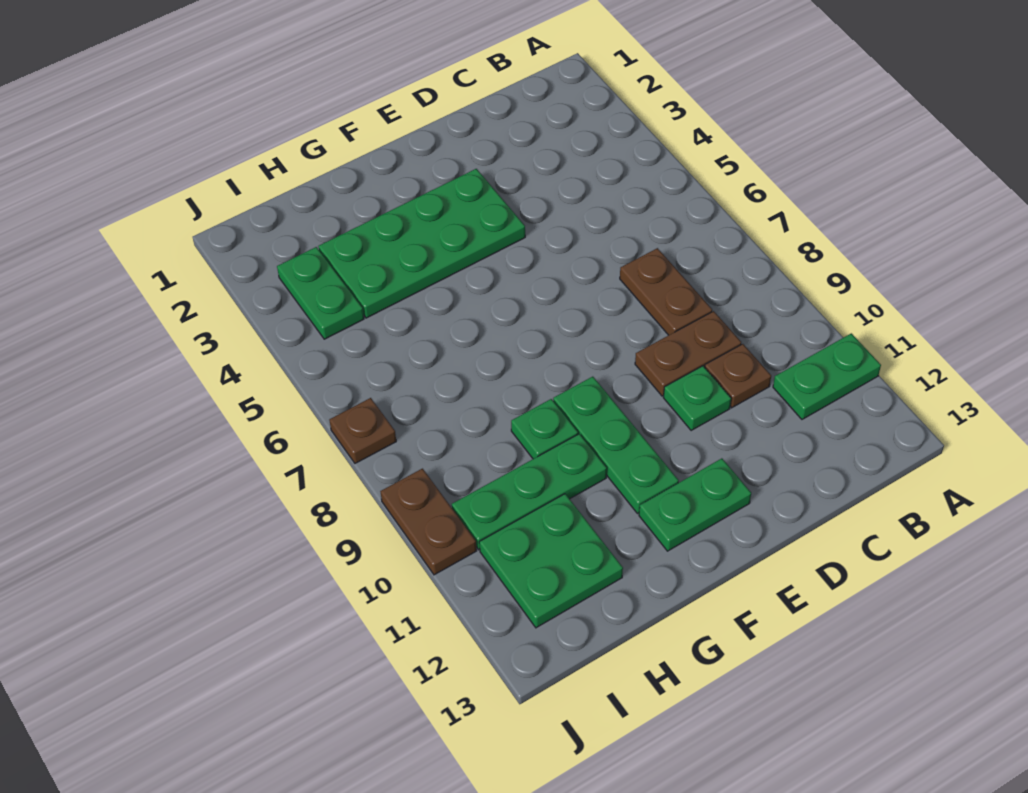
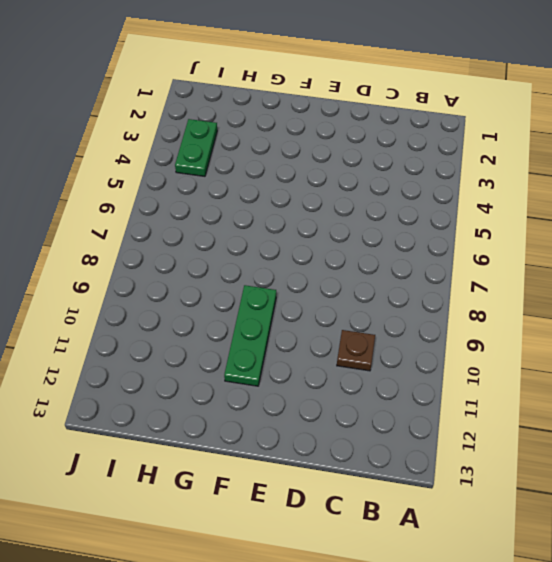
none -> green 1x2 plate [773,333,881,419]
none -> brown 1x2 plate [620,248,712,335]
none -> brown 1x2 plate [635,311,741,396]

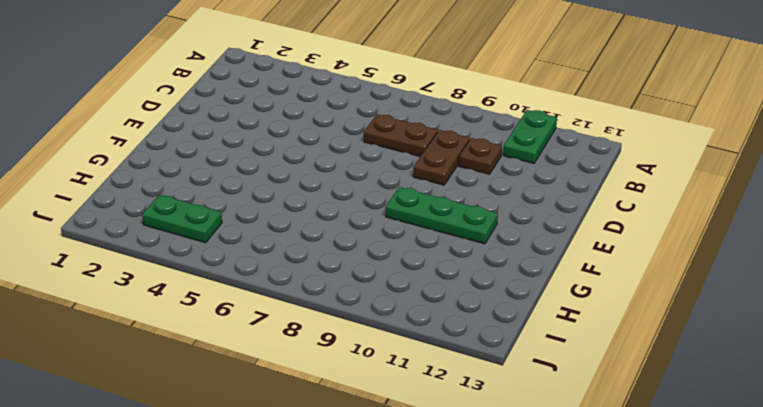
none -> green 1x1 plate [663,366,731,430]
none -> green 2x4 plate [318,169,525,318]
none -> green 1x2 plate [639,458,751,551]

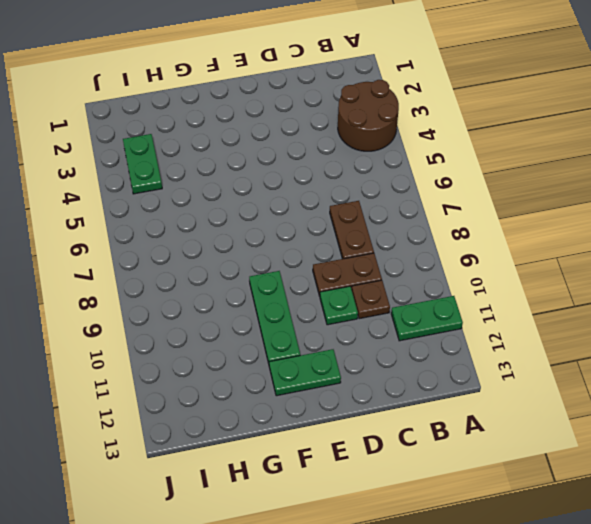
brown 2x2 round brick [338,80,399,151] -> none
none -> green 2x4 plate [318,169,525,318]
none -> green 1x1 plate [511,399,578,459]
none -> green 1x3 plate [452,434,607,550]

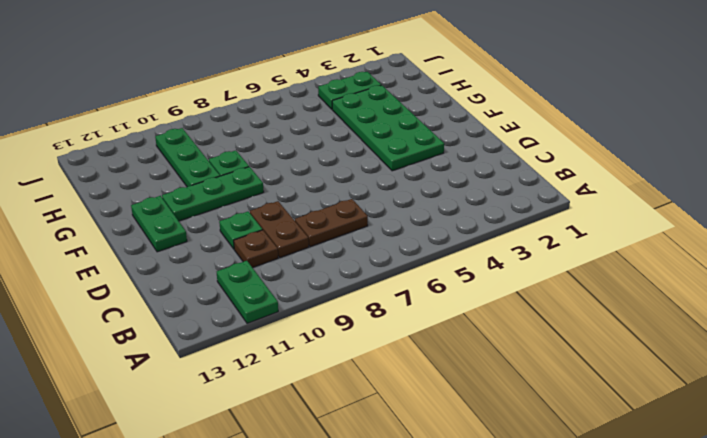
none -> green 2x2 plate [479,494,623,628]
none -> brown 1x1 plate [329,398,396,463]
none -> brown 1x2 plate [380,469,476,575]

